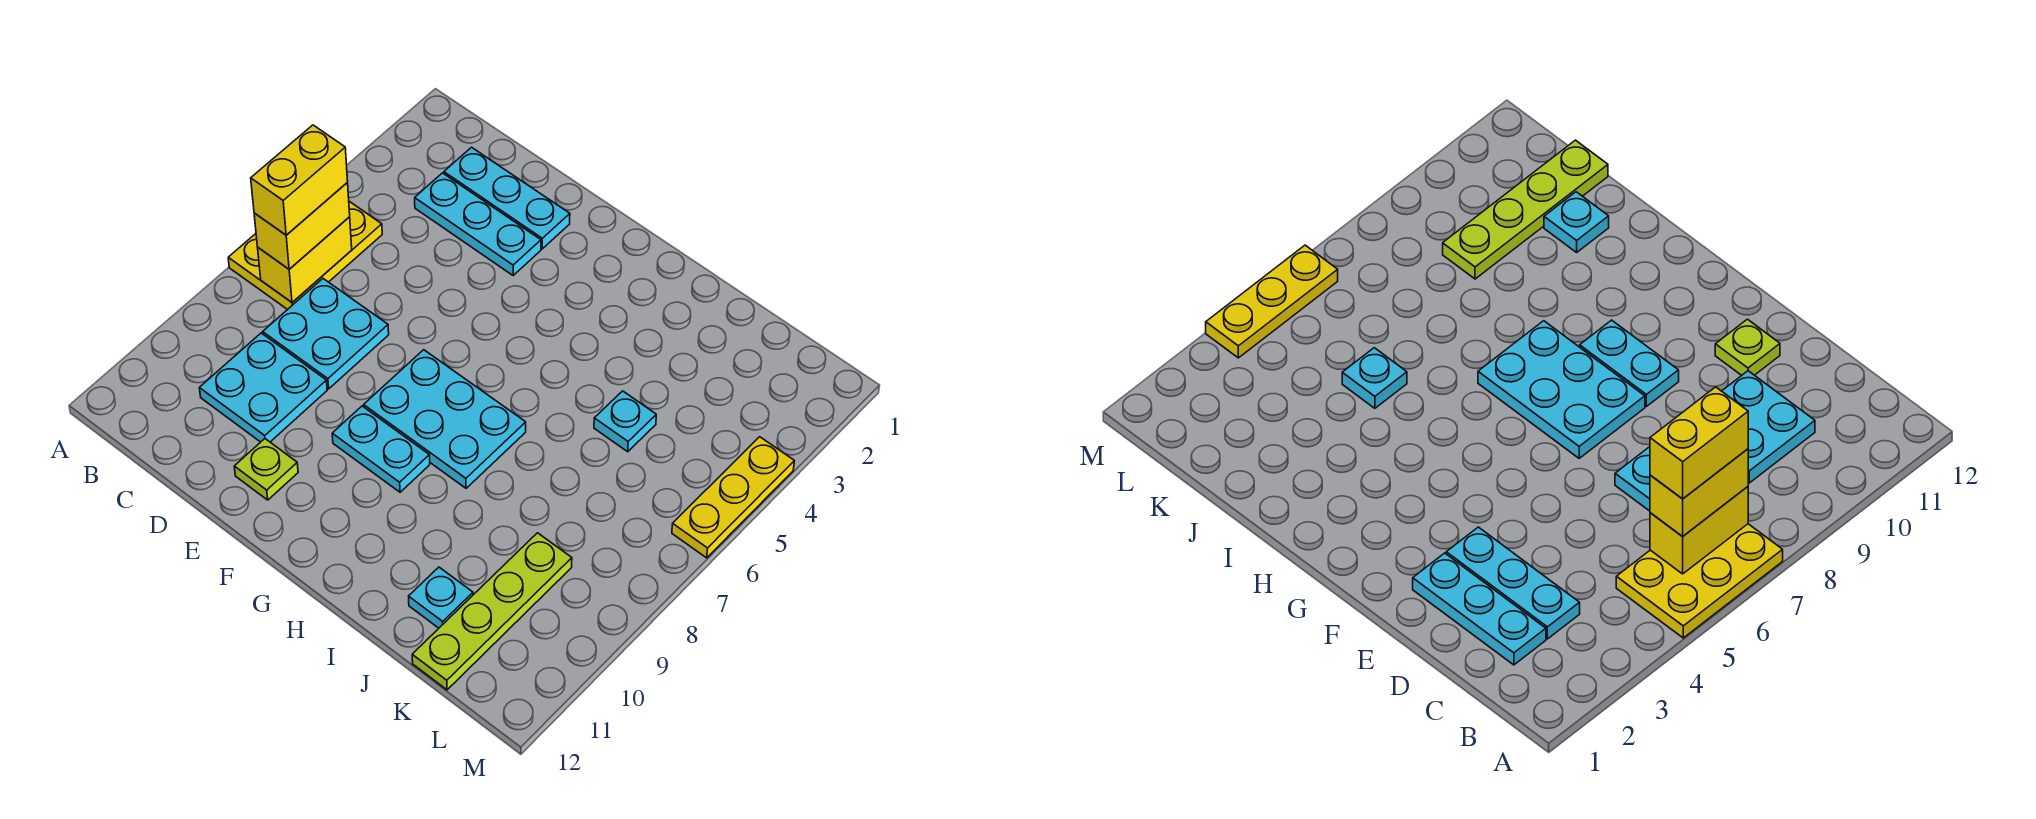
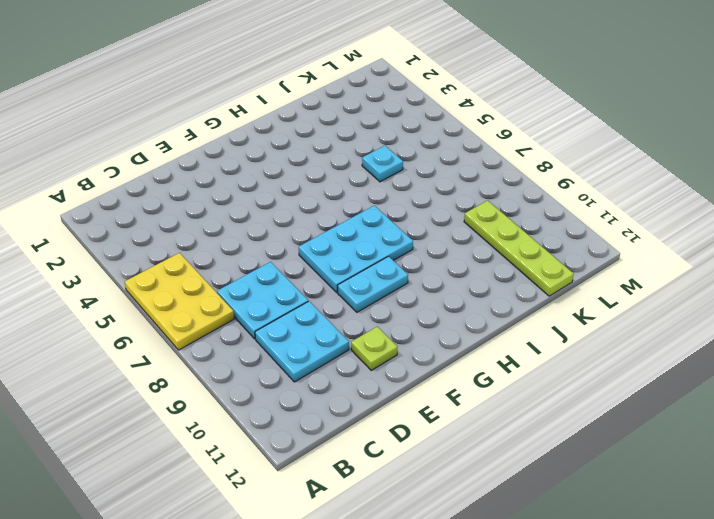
none -> cyan 1x3 plate [444,147,570,249]
none -> cyan 1x3 plate [415,173,541,275]
none -> cyan 1x1 plate [409,567,473,628]

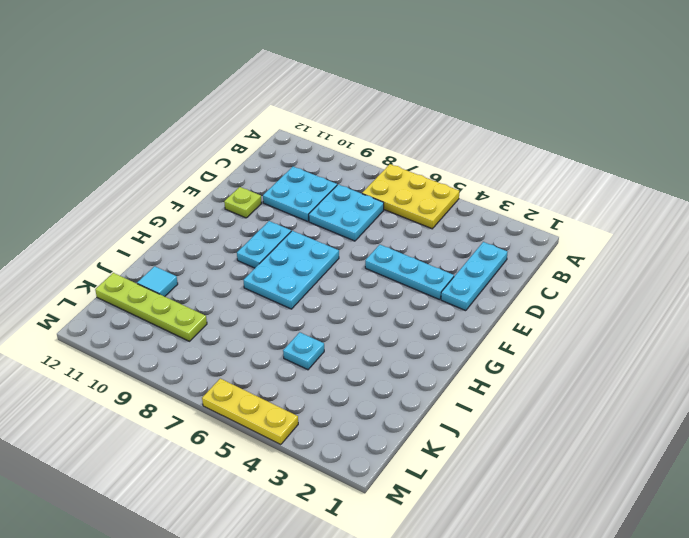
cyan 1x3 plate [365,245,454,300] -> cyan 1x3 plate turned to [415,173,541,275]
cyan 1x1 tile [137,266,178,296] -> cyan 1x1 plate [409,567,473,628]
none -> yellow 1x2 brick [258,217,352,302]
none -> yellow 1x2 brick [254,183,350,269]
none -> yellow 1x2 brick [251,125,348,235]

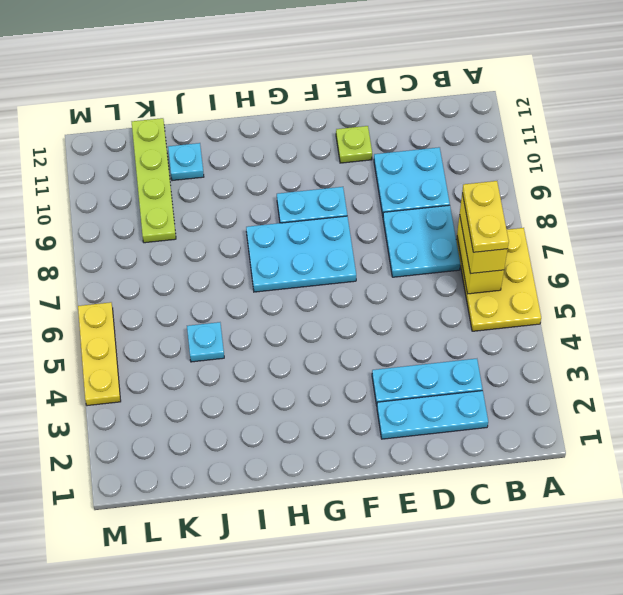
yellow 1x2 plate [462,181,509,252] -> yellow 1x2 brick [251,125,348,235]

